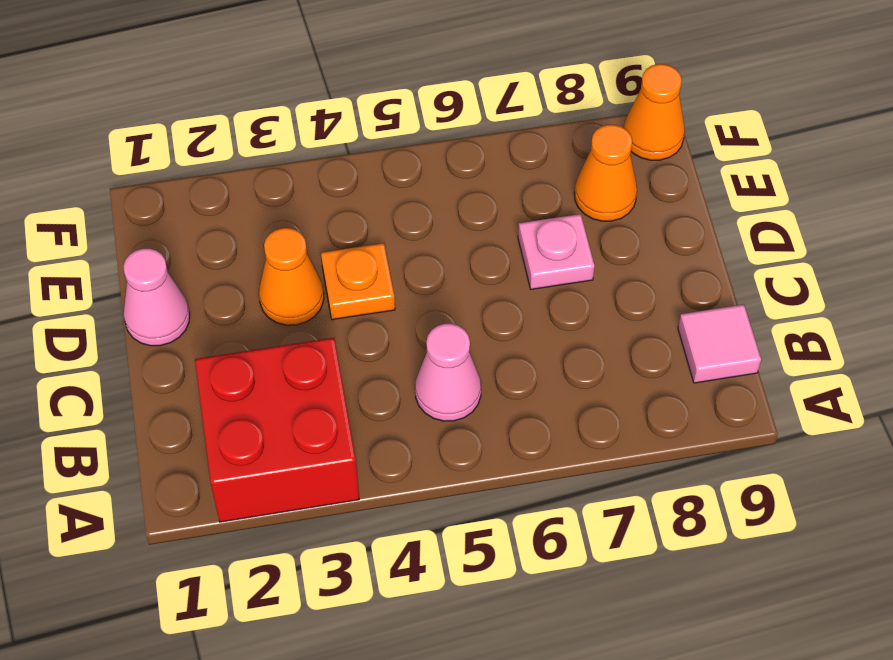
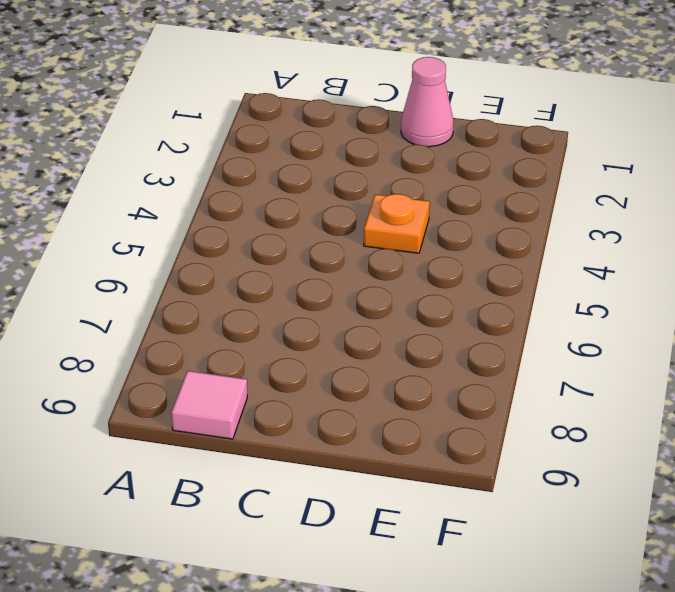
none -> red 2x2 brick [195,338,359,522]
none -> pink 1x1 cone [415,324,481,421]

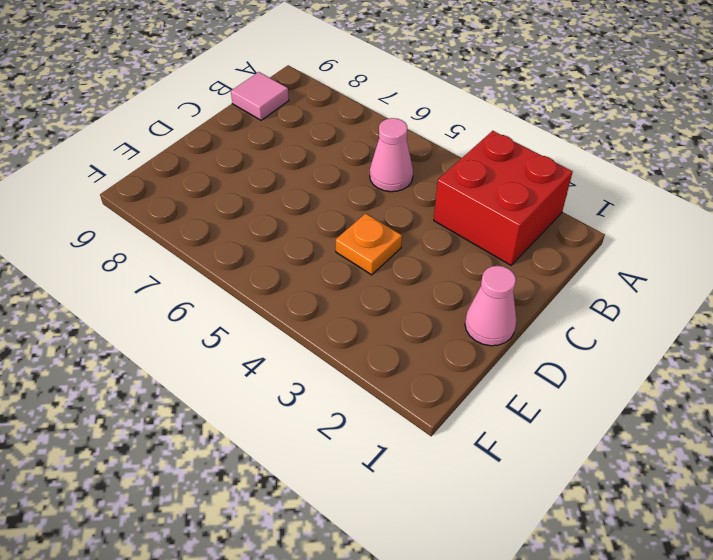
none -> orange 1x1 cone [259,228,324,325]
none -> pink 1x1 plate [518,214,595,289]

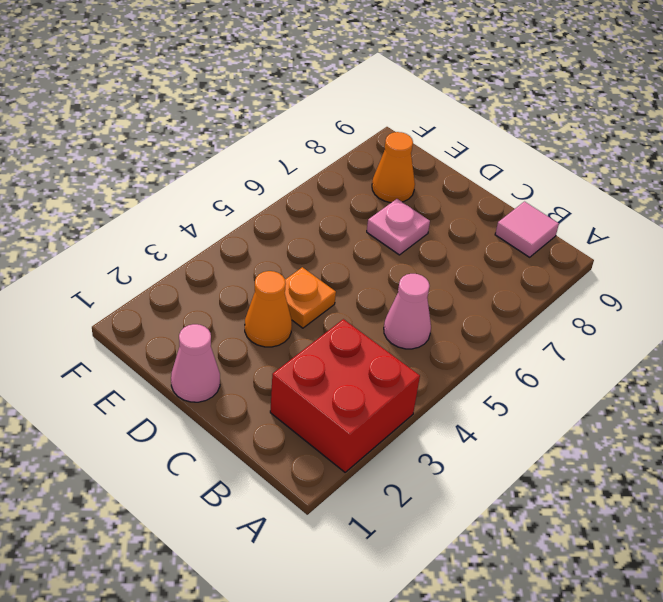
none -> orange 1x1 cone [624,64,685,160]

